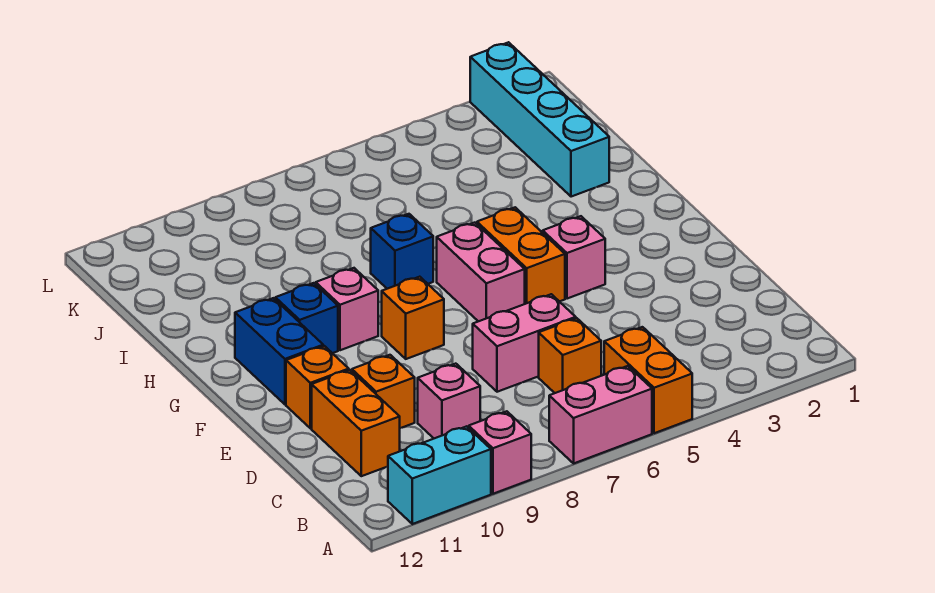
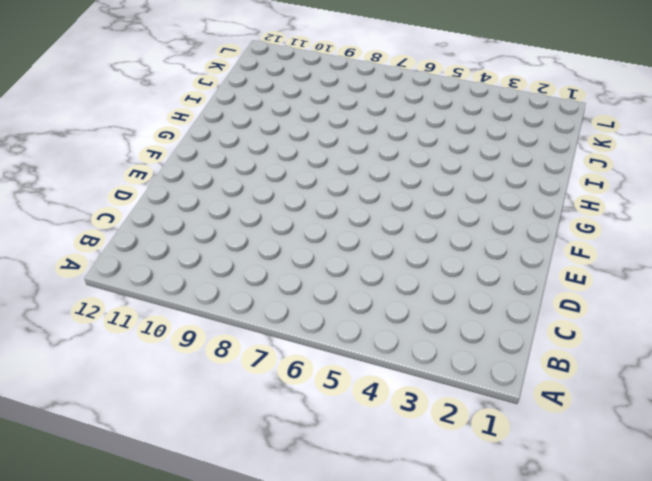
none -> orange 1x2 brick [604,327,692,433]
none -> pink 1x2 brick [549,366,652,463]
none -> pink 1x1 brick [469,411,531,494]

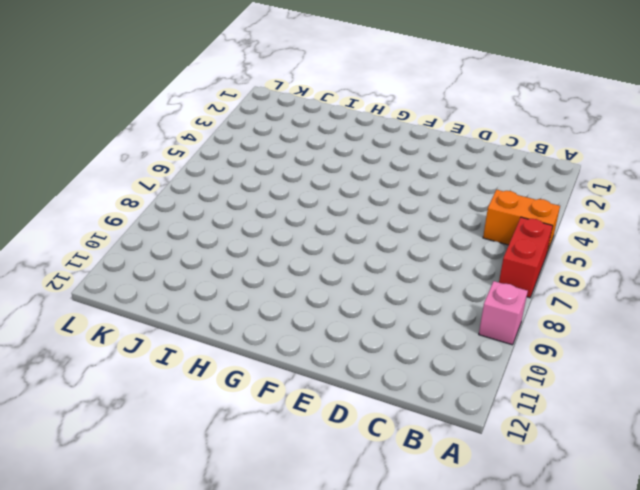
red 1x2 brick [499,217,553,298] -> pink 1x2 brick [549,366,652,463]
none -> cyan 1x2 brick [388,426,491,524]
none -> orange 1x1 brick [539,318,601,393]
none -> pink 1x1 brick [418,364,480,438]

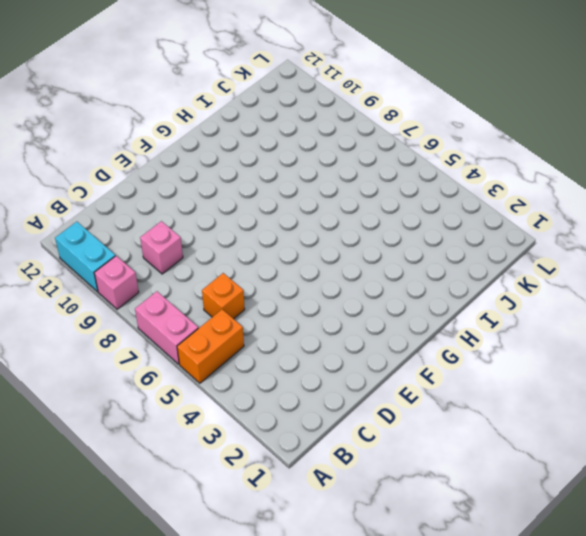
none -> orange 1x2 brick [312,370,400,476]
none -> pink 1x2 brick [473,294,576,392]
none -> orange 1x1 brick [352,355,415,428]

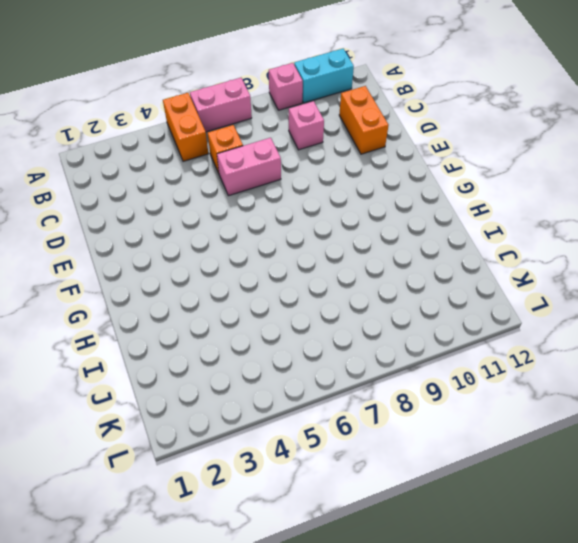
none -> orange 1x1 brick [352,355,415,428]
none -> orange 1x1 brick [286,346,349,428]
none -> pink 1x1 brick [543,216,605,299]

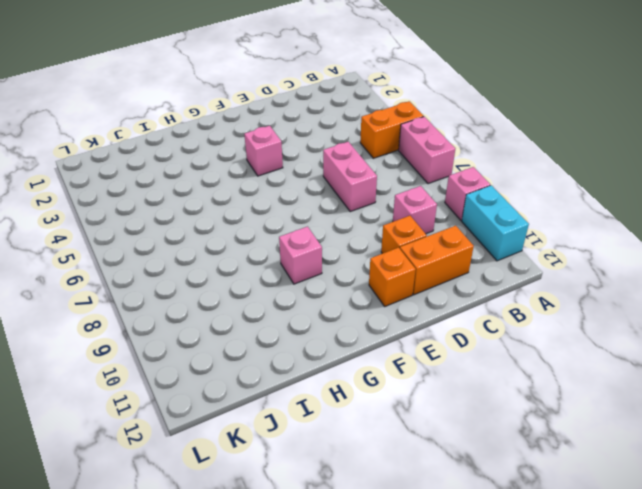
none -> orange 1x1 brick [539,318,601,393]
none -> orange 1x2 brick [477,207,565,304]
none -> pink 1x2 brick [437,223,525,321]

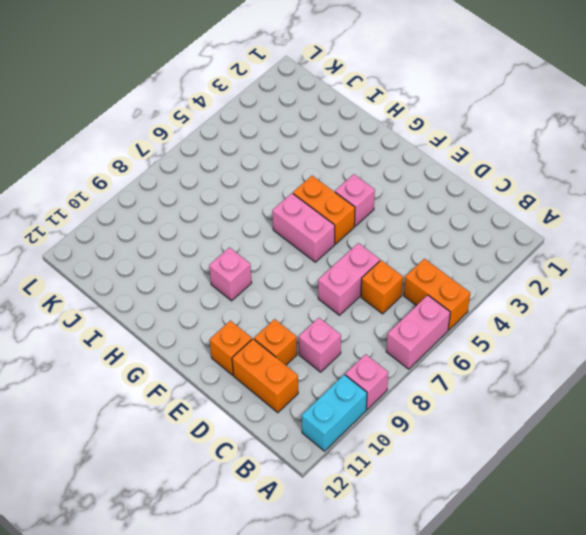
none -> orange 1x1 brick [382,277,444,359]
none -> blue 1x2 brick [235,298,323,404]
none -> blue 1x1 brick [275,283,338,353]

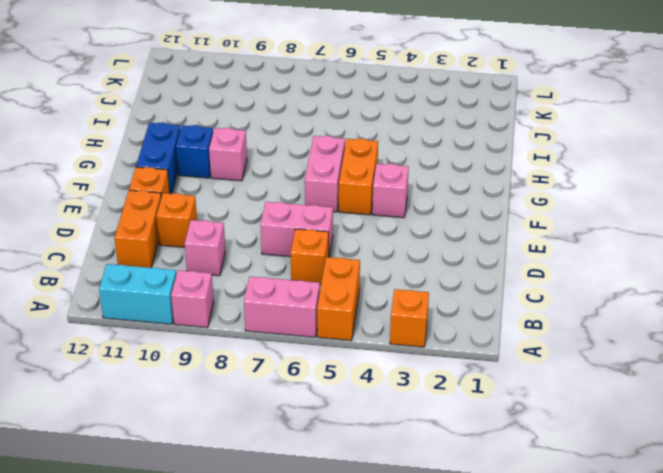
orange 1x1 brick [390,289,429,347] -> orange 1x1 brick moved to [382,277,444,359]
none -> blue 1x1 brick [371,214,433,289]
none -> cyan 1x4 brick [470,42,609,197]

